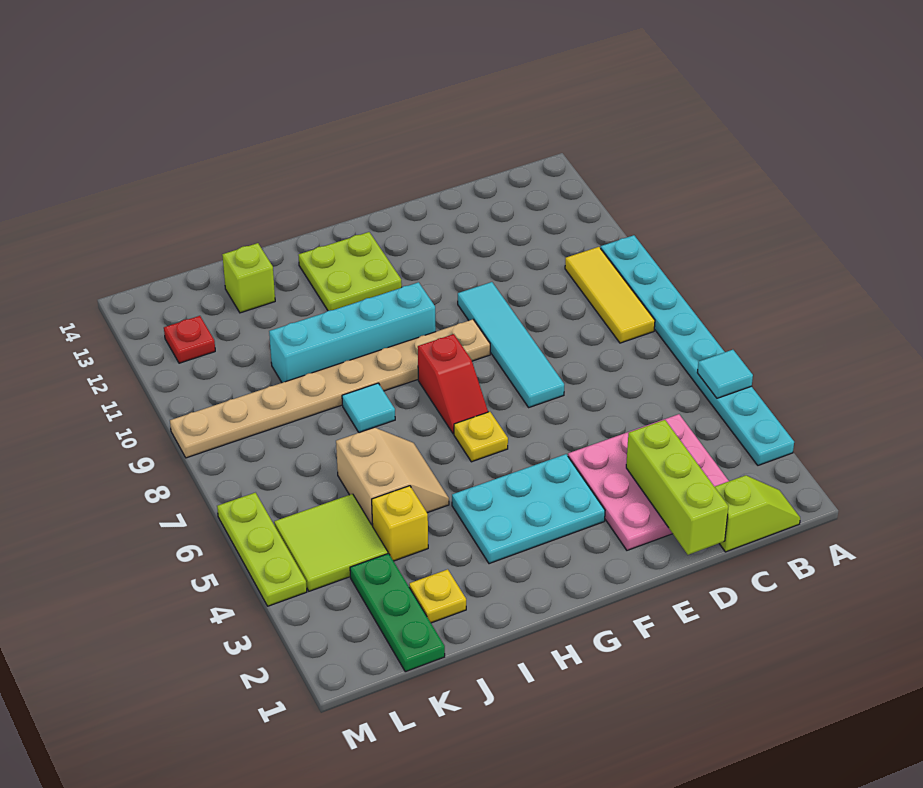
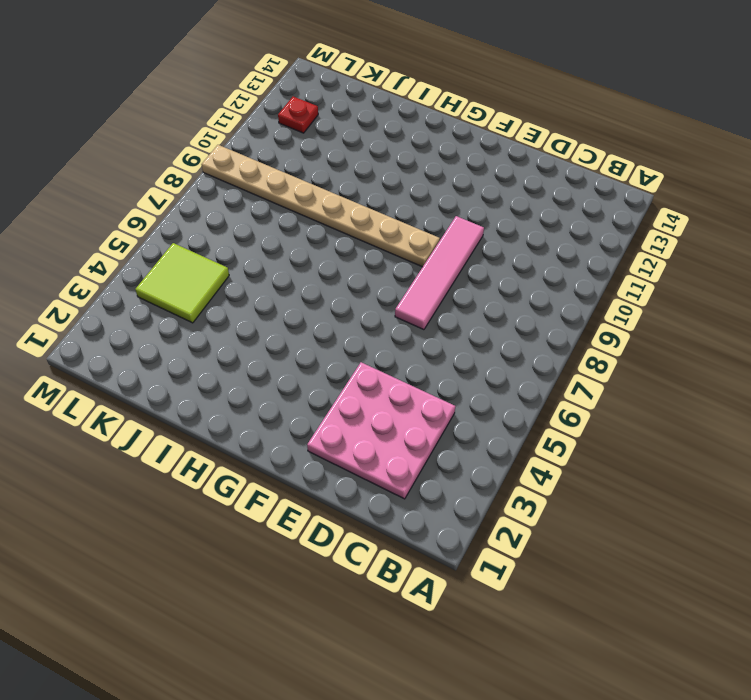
pink 1x4 tile [395,216,484,330] -> cyan 1x4 tile [458,282,564,407]
none -> cyan 1x8 plate [601,235,794,465]
none -> lime 1x2 slope [715,475,800,552]
none -> yellow 1x3 tile [565,247,655,343]

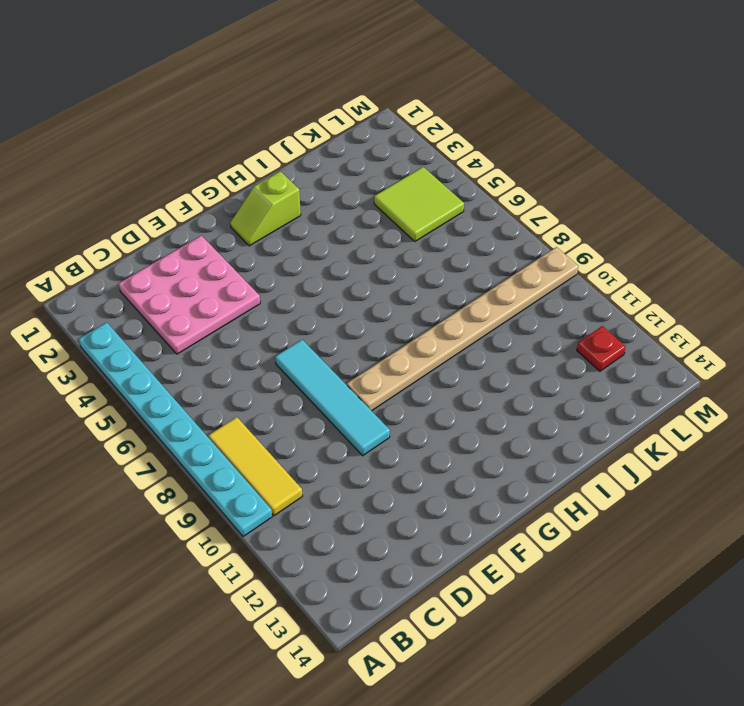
lime 1x2 slope [230,171,301,246] -> lime 1x2 slope moved to [715,475,800,552]
none -> cyan 2x3 plate [452,454,605,564]
none -> yellow 1x1 plate [454,412,508,462]
none -> red 1x2 slope [418,334,488,434]

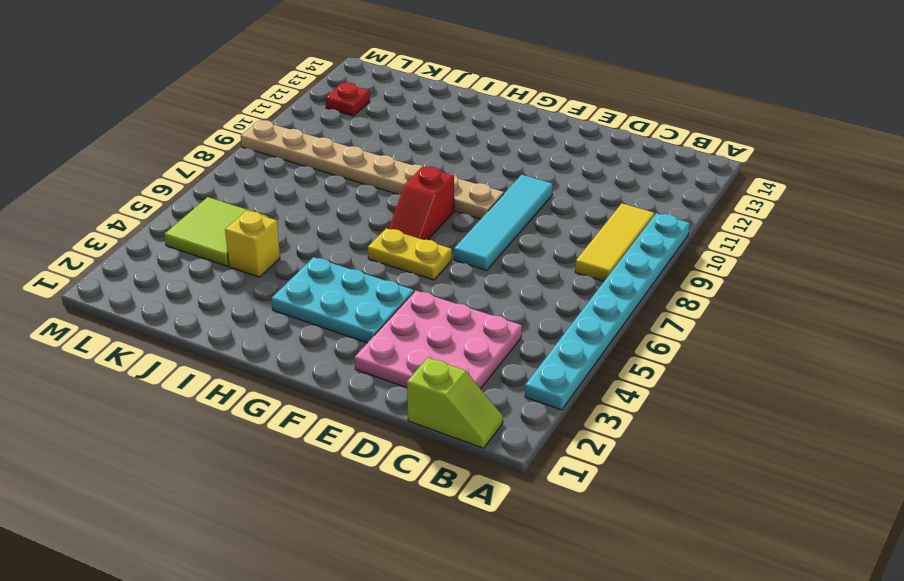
yellow 1x2 plate [368,228,452,280] -> yellow 1x1 plate [454,412,508,462]
none -> cyan 1x4 brick [269,282,436,383]
none -> lime 2x2 plate [298,232,402,311]
none -> tan 2x2 slope [336,427,449,526]

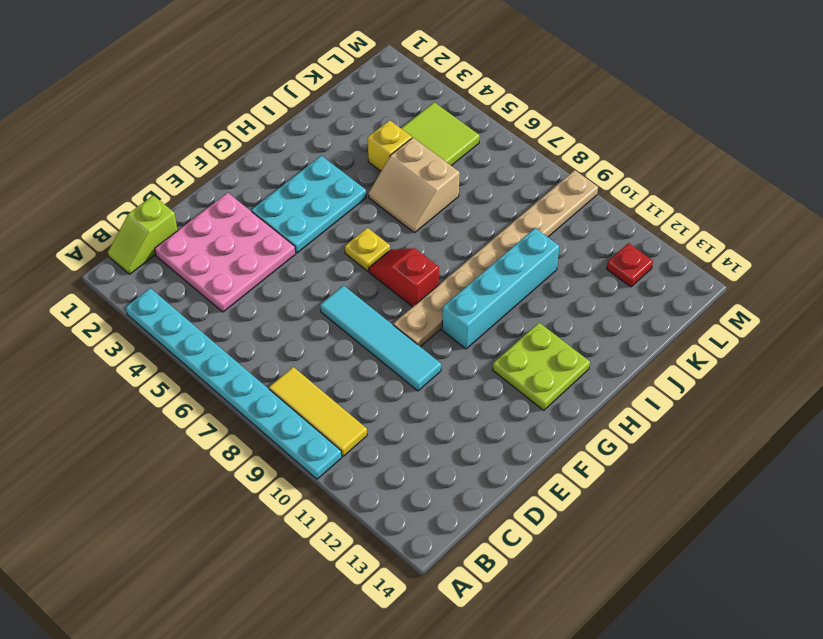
none -> cyan 1x1 tile [342,383,395,433]
none -> yellow 1x1 plate [409,569,466,623]
none -> lime 1x1 brick [222,243,275,313]

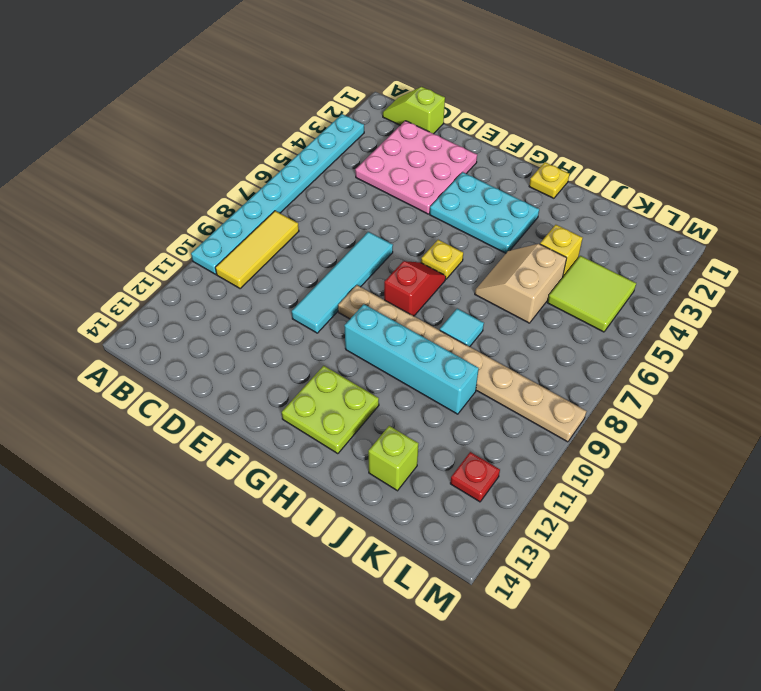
yellow 1x1 plate [529,162,569,198] -> yellow 1x1 plate moved to [409,569,466,623]
none -> green 1x3 plate [350,553,445,672]
none -> lime 1x3 plate [217,493,307,606]
none -> cyan 1x1 tile [697,350,753,398]

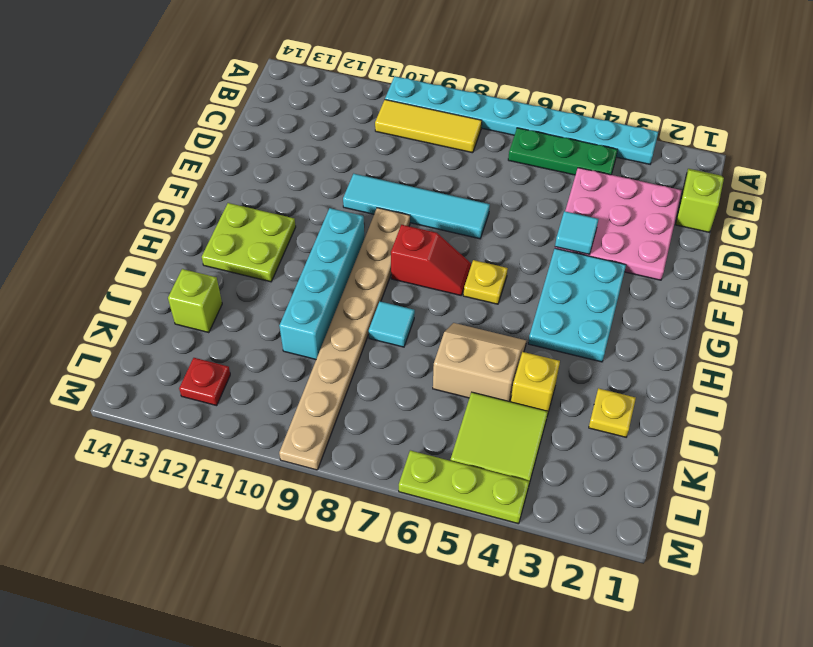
green 1x3 plate [508,128,618,175] -> green 1x3 plate moved to [350,553,445,672]
cyan 1x1 tile [555,211,598,255] -> cyan 1x1 tile moved to [697,350,753,398]
none -> lime 1x3 brick [626,420,729,555]

